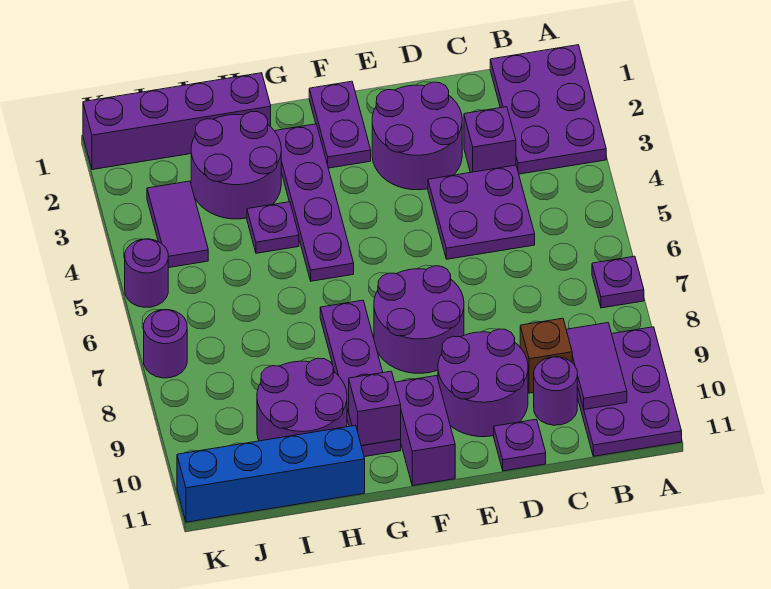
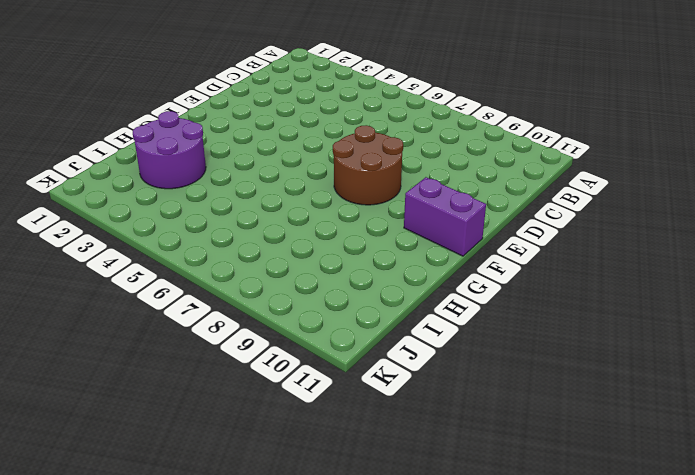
brown 2x2 round brick [333,125,403,205] -> purple 2x2 round brick [374,266,464,373]
none -> purple 2x3 plate [490,45,606,174]
none -> purple 1x1 plate [592,256,644,308]
none -> purple 2x3 plate [577,327,682,456]

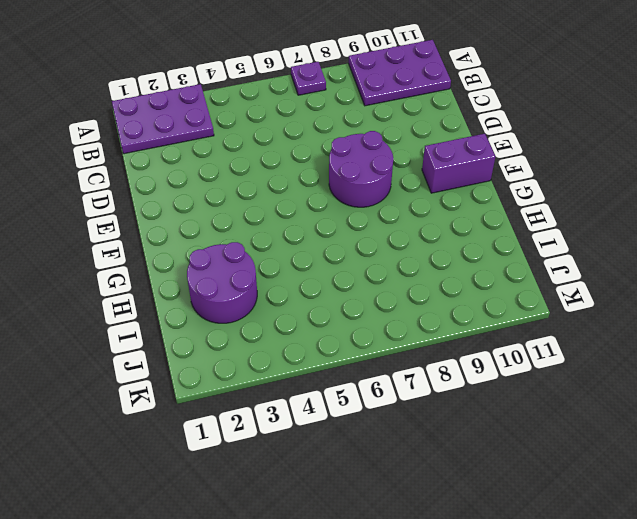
none -> purple 1x1 brick [464,107,516,172]
none -> purple 2x2 plate [428,165,535,259]
none -> brown 1x1 brick [520,318,572,393]

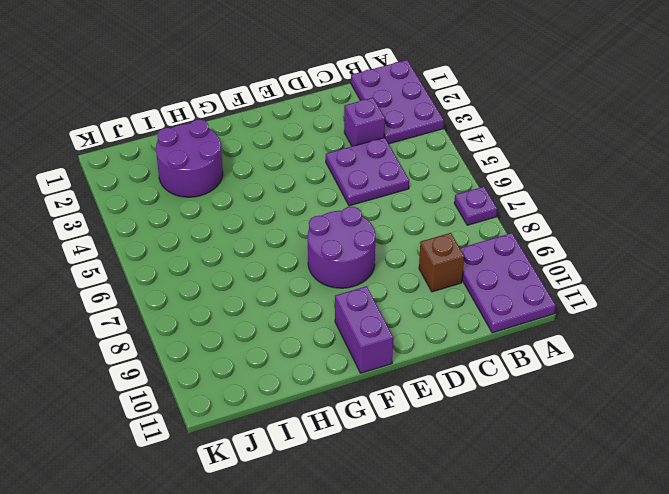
none -> purple 1x1 round brick [534,357,577,425]
none -> purple 2x2 round brick [372,82,462,190]
none -> purple 2x2 round brick [438,329,528,437]

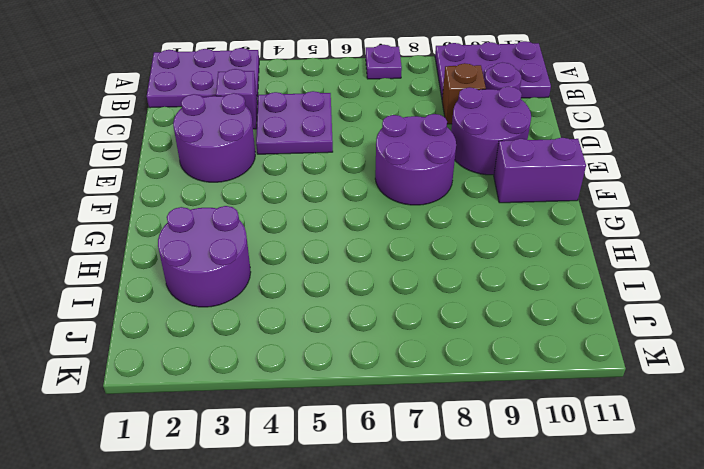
none -> purple 1x1 plate [494,419,546,471]
none -> purple 1x2 plate [309,81,371,168]
none -> purple 1x4 plate [275,124,354,281]

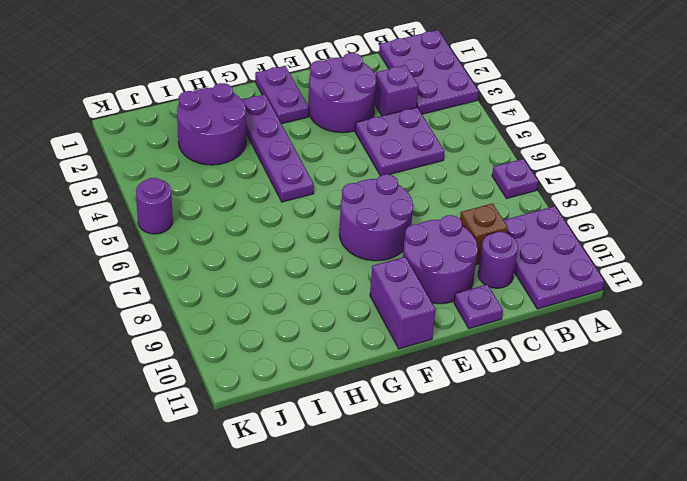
none -> purple 1x4 plate [320,300,401,457]
none -> purple 1x4 brick [83,73,271,170]
none -> purple 1x1 plate [247,202,299,253]

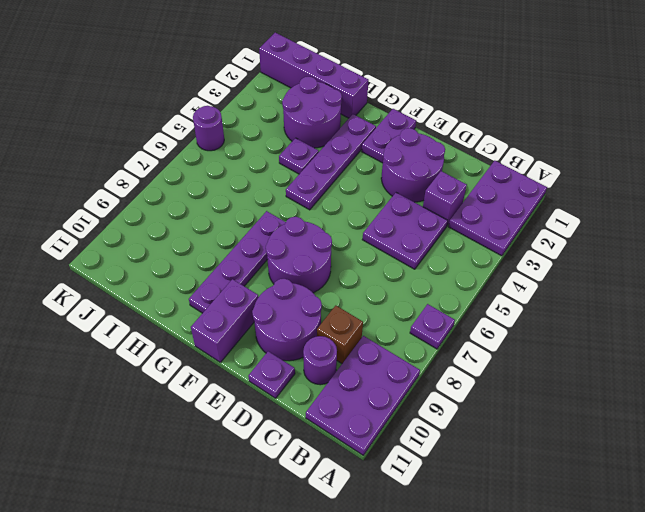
none -> purple 2x2 round brick [257,358,347,441]
none -> blue 1x4 brick [177,425,365,522]
none -> purple 1x2 tile [147,181,208,268]

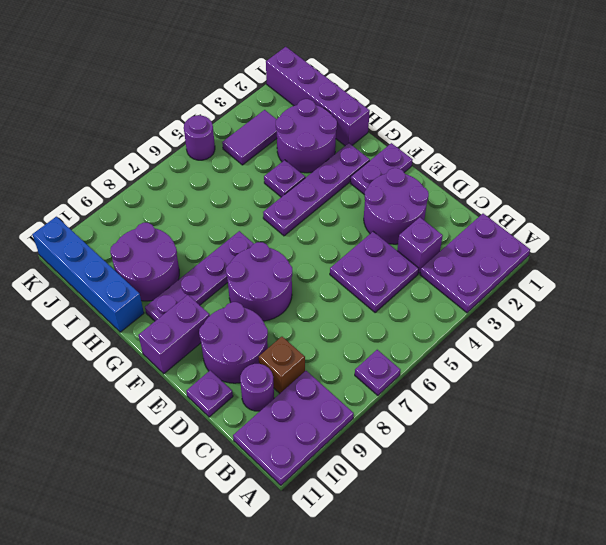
none -> purple 1x1 round brick [144,310,187,378]
none -> purple 1x2 tile [566,323,627,409]
none -> purple 1x1 brick [349,371,401,446]

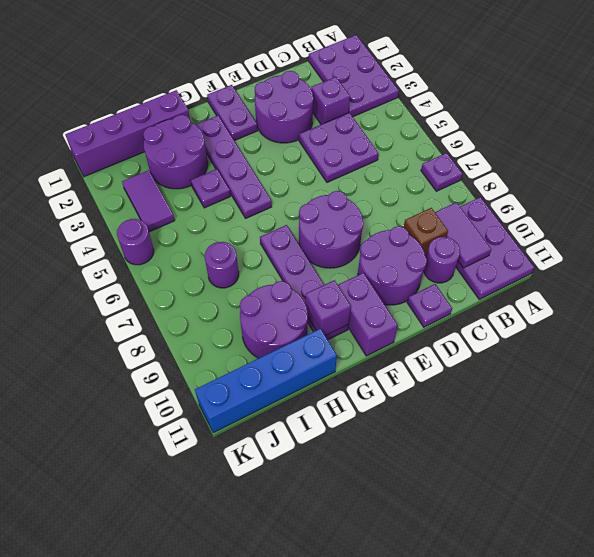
purple 1x1 round brick [205,242,239,288] -> purple 1x1 round brick moved to [144,310,187,378]

